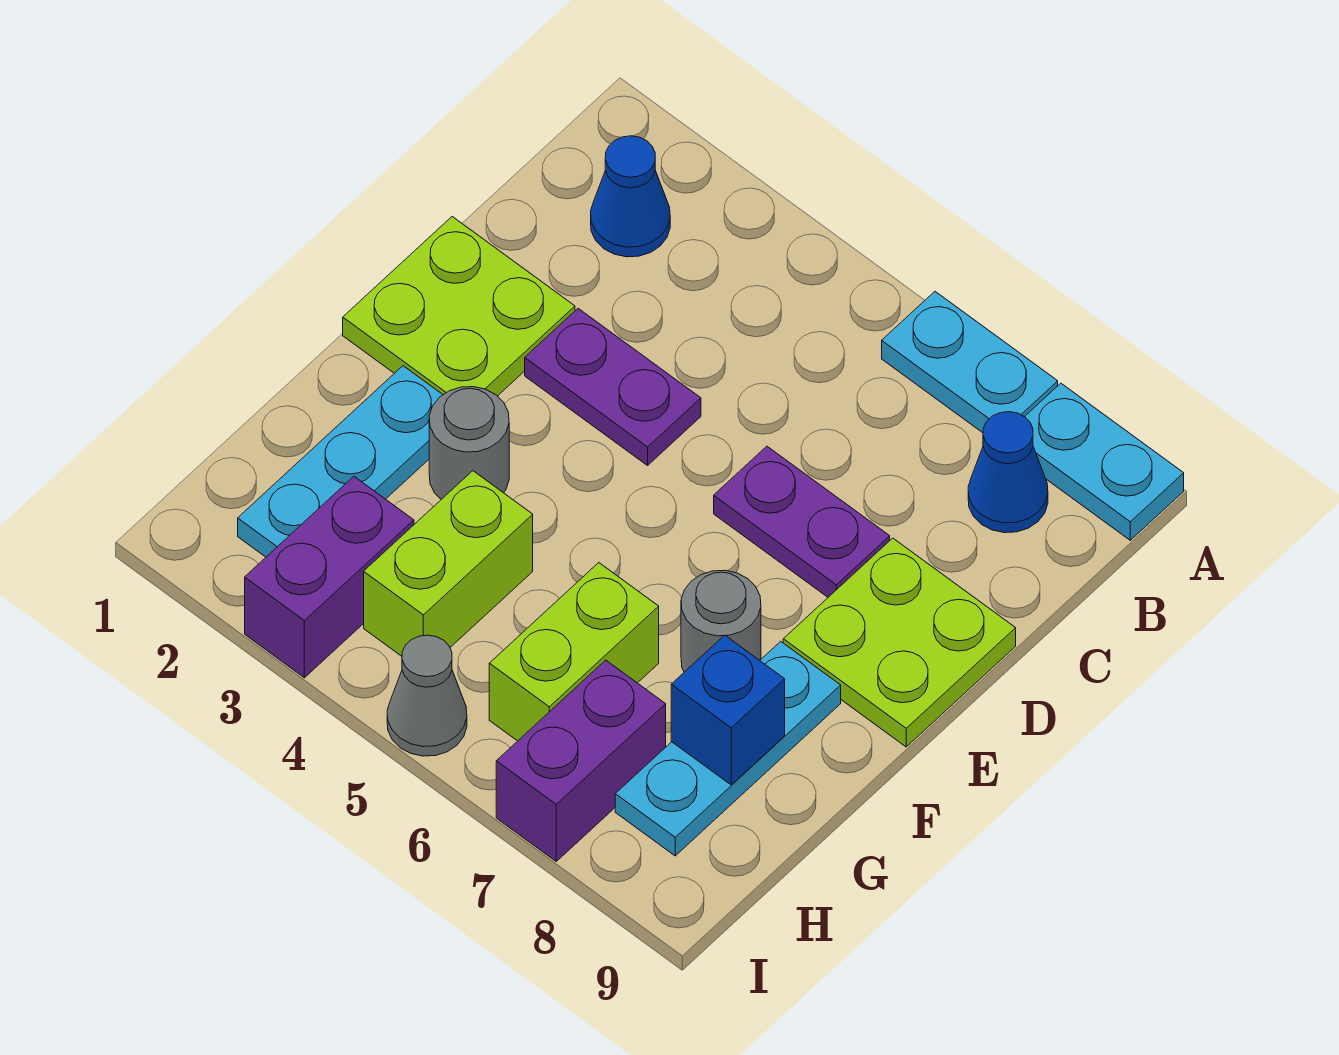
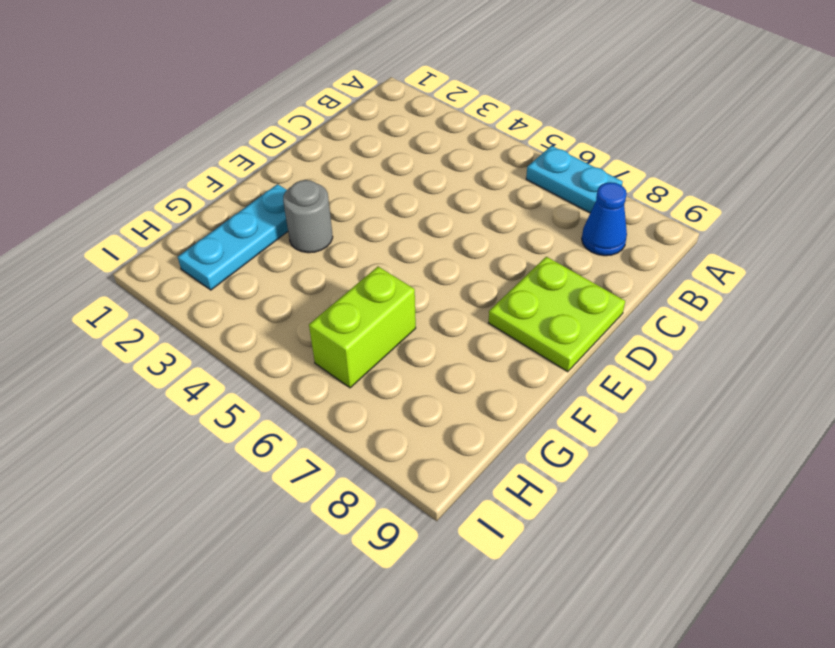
none -> cyan 1x2 plate [1025,383,1184,540]
none -> blue 1x1 cone [591,136,670,257]
none -> lime 2x2 plate [343,217,575,396]

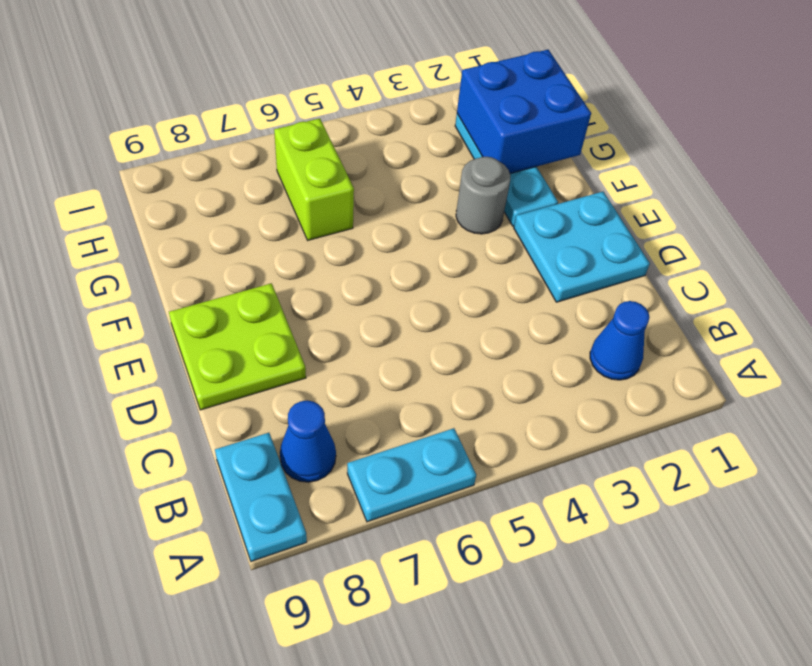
cyan 1x2 plate [215,433,307,561] -> cyan 1x2 plate turned to [1025,383,1184,540]
cyan 2x2 plate [514,192,650,302] -> lime 2x2 plate [343,217,575,396]
blue 2x2 brick [457,50,591,173] -> none
none -> purple 1x2 plate [525,309,701,465]
none -> purple 1x2 plate [714,446,890,597]
none -> grey 1x1 round brick [681,570,761,672]

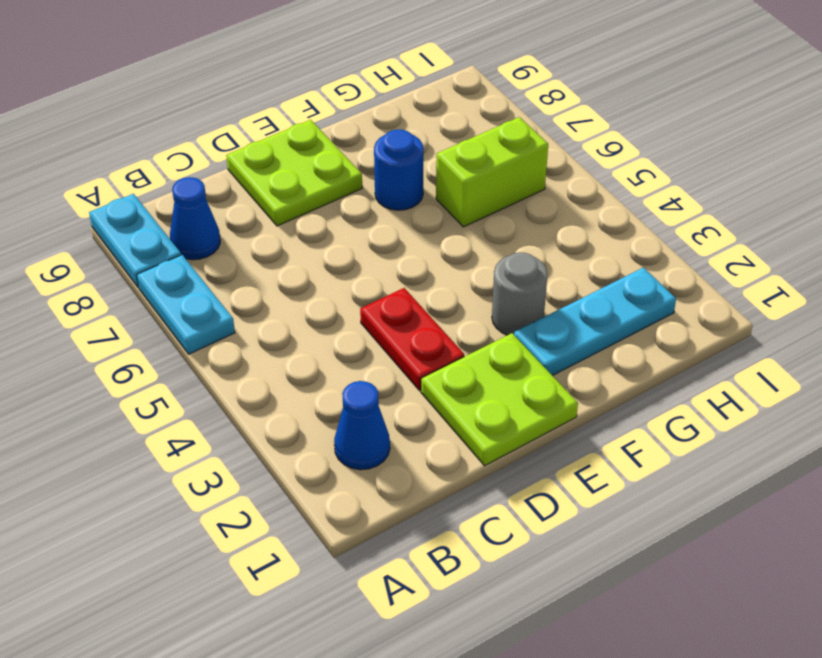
red 1x2 plate [360,288,464,391] -> purple 1x2 plate [525,309,701,465]
blue 1x1 round brick [374,130,424,210] -> grey 1x1 round brick [681,570,761,672]
none -> purple 1x2 plate [714,446,890,597]
none -> cyan 1x3 plate [615,641,841,856]
none -> lime 1x2 brick [364,471,533,656]

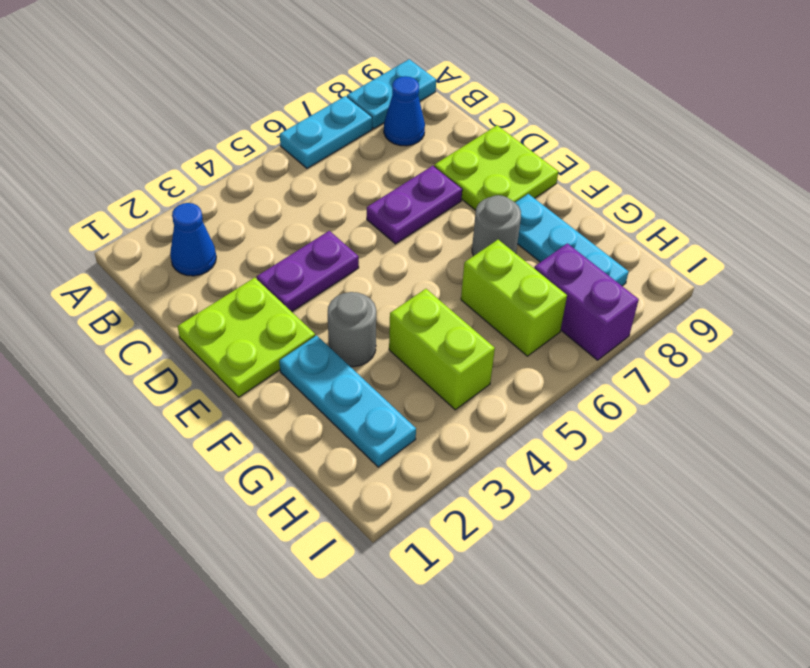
none -> purple 1x2 brick [245,477,414,678]
none -> grey 1x1 cone [387,635,467,756]
none -> blue 1x1 brick [671,635,785,785]

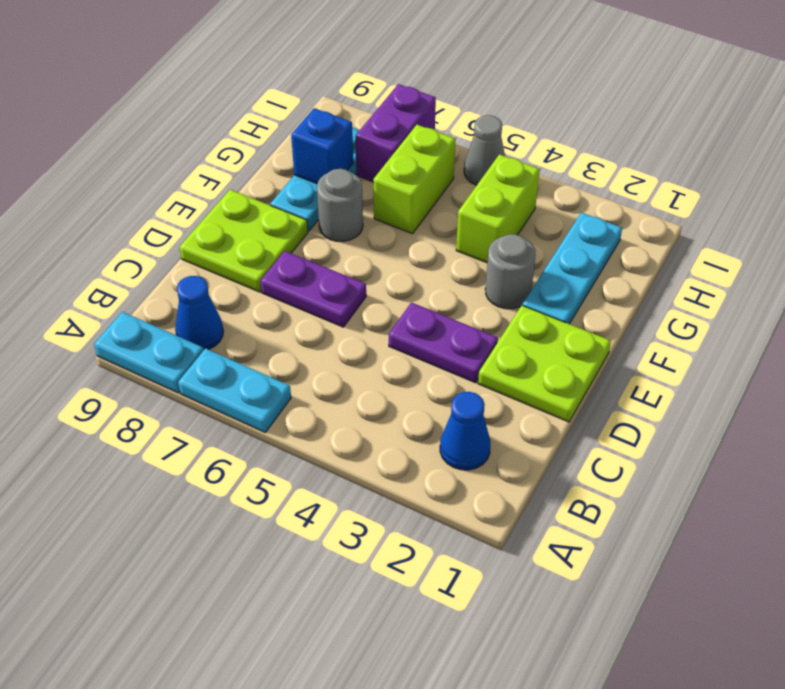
none -> purple 1x2 brick [245,477,414,678]

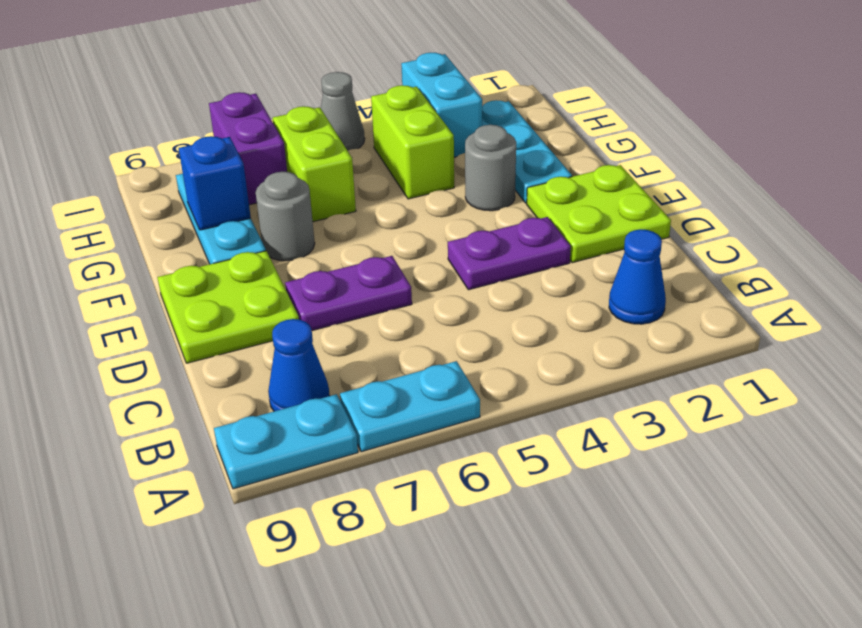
cyan 1x2 brick [401,53,482,157] -> purple 1x2 brick [245,477,414,678]

